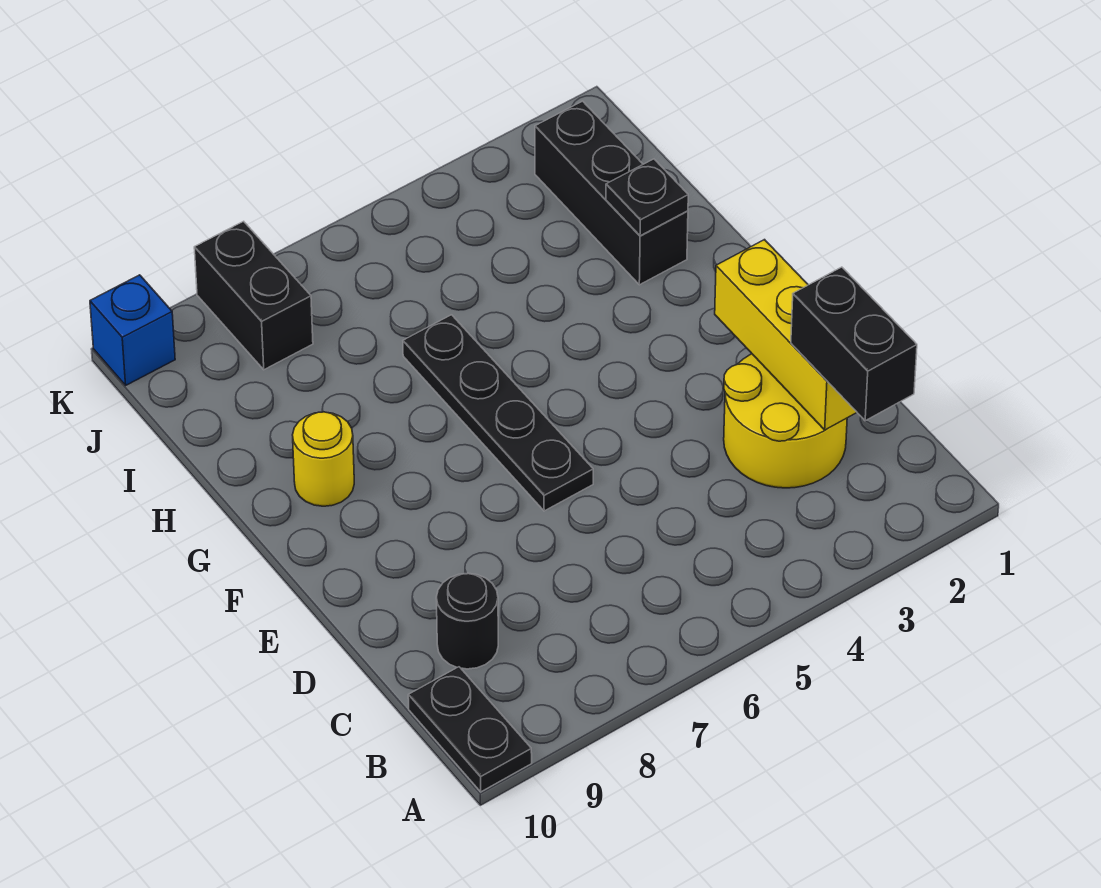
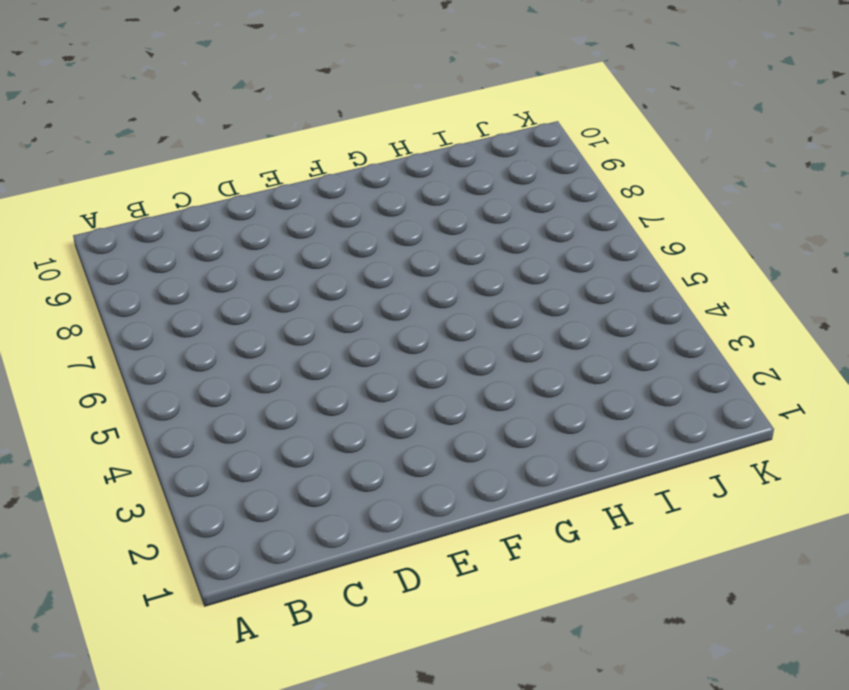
none -> black 1x2 plate [408,667,532,792]
none -> yellow 2x2 round brick [724,354,847,488]

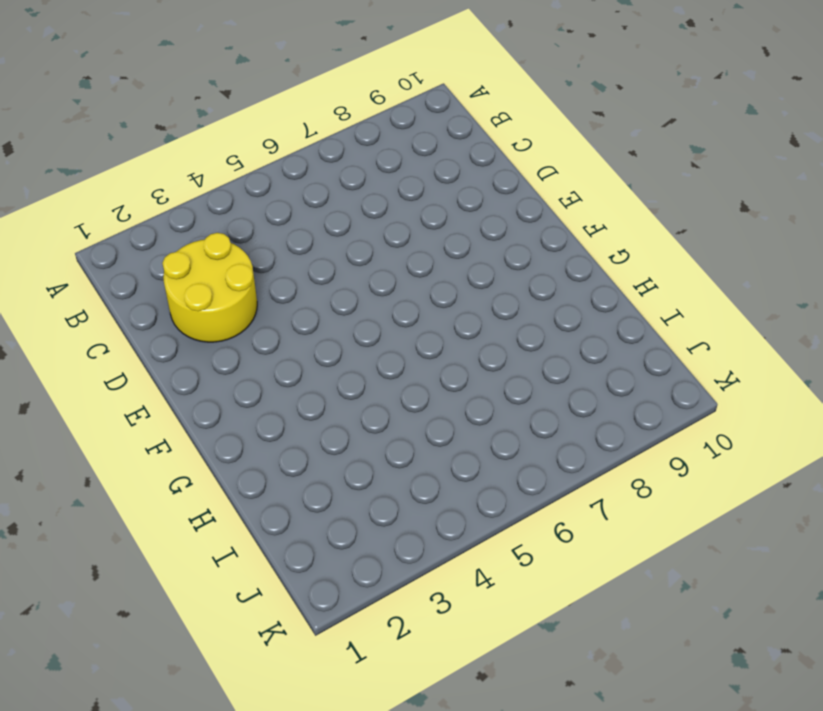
none -> black 1x2 plate [408,667,532,792]
none -> black 1x1 round brick [436,573,498,669]

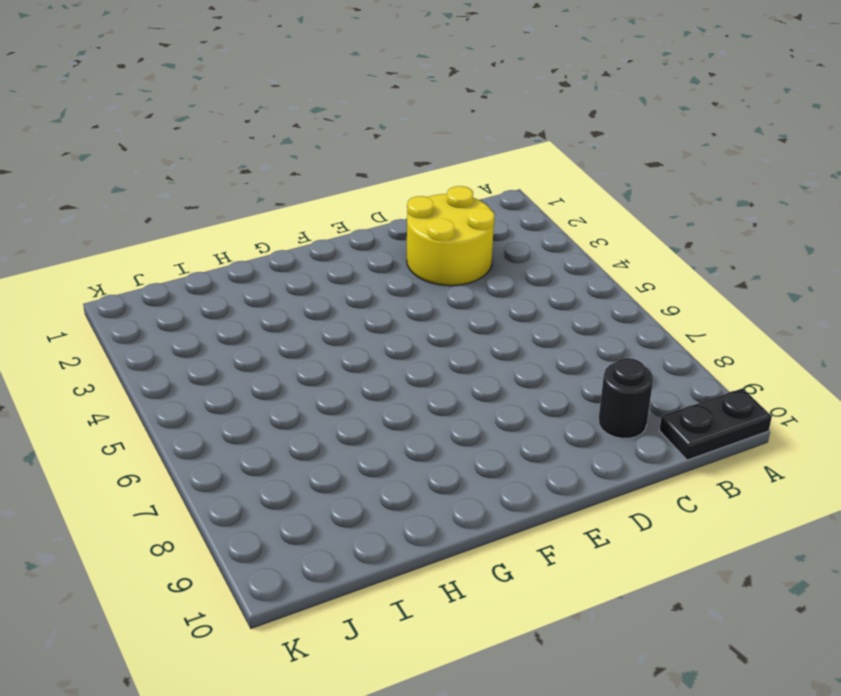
none -> black 1x4 plate [403,315,593,511]
none -> yellow 1x1 round brick [293,412,354,506]

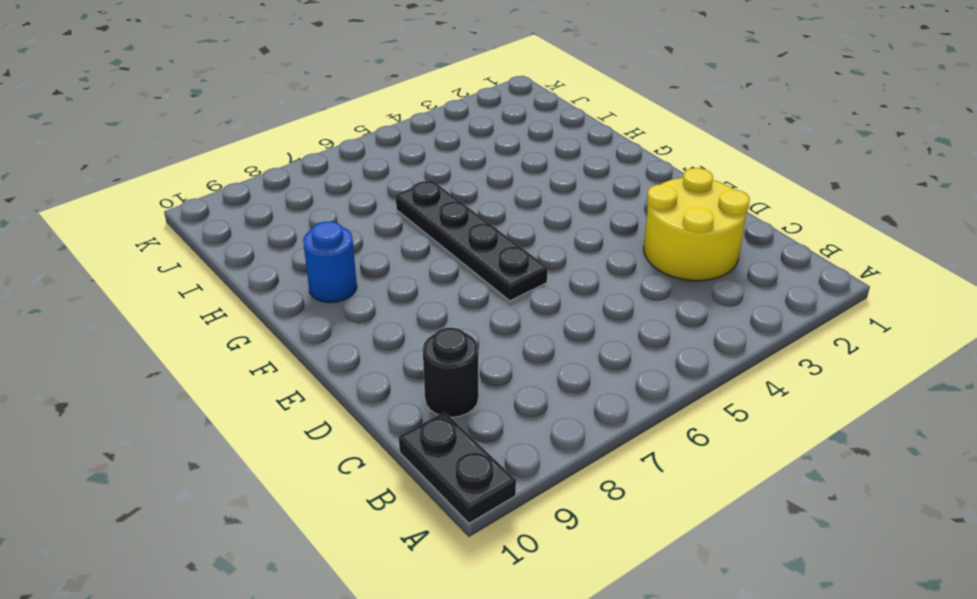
blue 1x1 round brick [303,221,357,303] -> yellow 1x1 round brick [293,412,354,506]
none -> black 1x3 brick [535,101,688,285]
none -> black 1x2 brick [194,221,313,370]

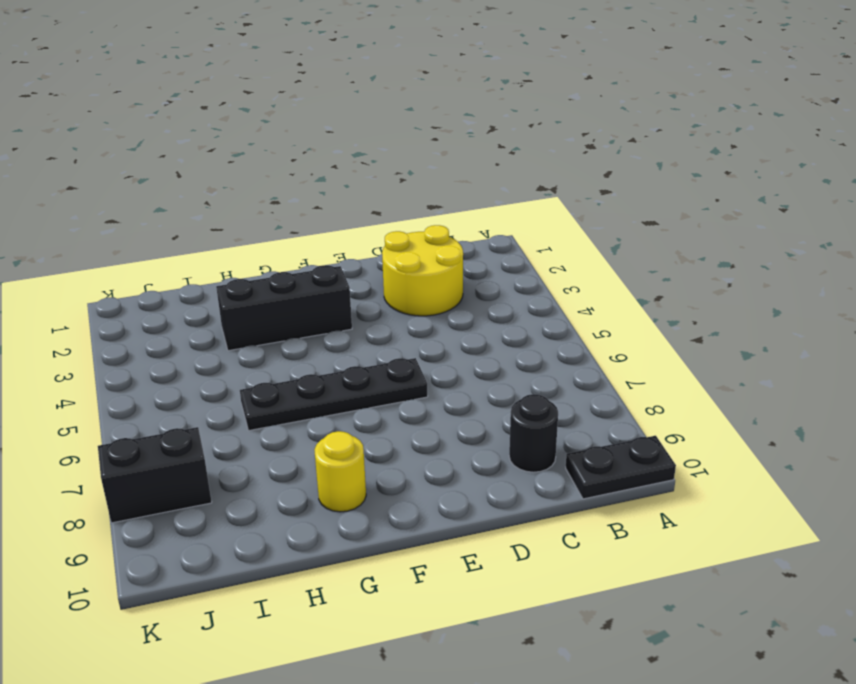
black 1x3 brick [216,265,352,351] -> black 1x3 brick moved to [535,101,688,285]
none -> blue 1x1 brick [90,275,175,385]
none -> yellow 1x3 brick [715,240,857,430]

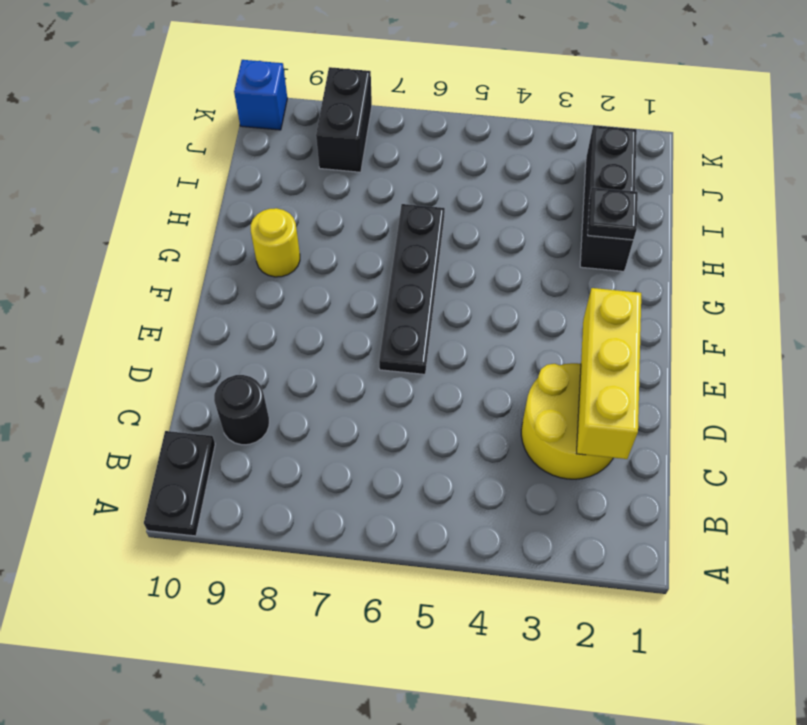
none -> black 1x2 brick [791,267,917,421]

